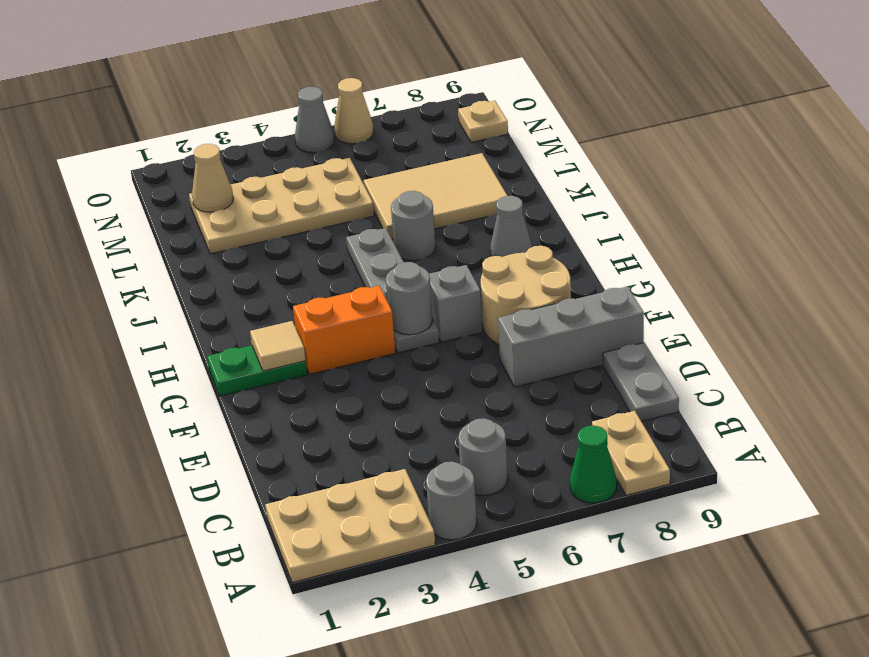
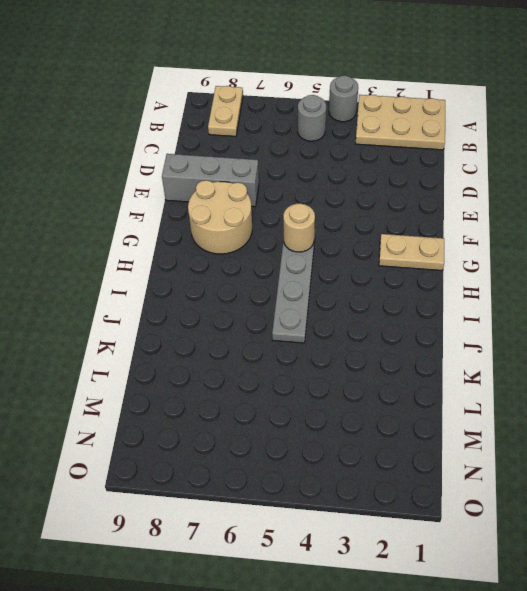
tan 1x2 plate [379,234,444,271] -> green 1x2 plate [207,345,307,396]
tan 1x1 round brick [283,204,315,252] -> grey 1x1 round brick [386,262,433,335]
none -> green 1x1 cone [570,426,617,503]
none -> grey 1x2 plate [603,343,679,421]
none -> orange 1x2 brick [293,286,395,374]

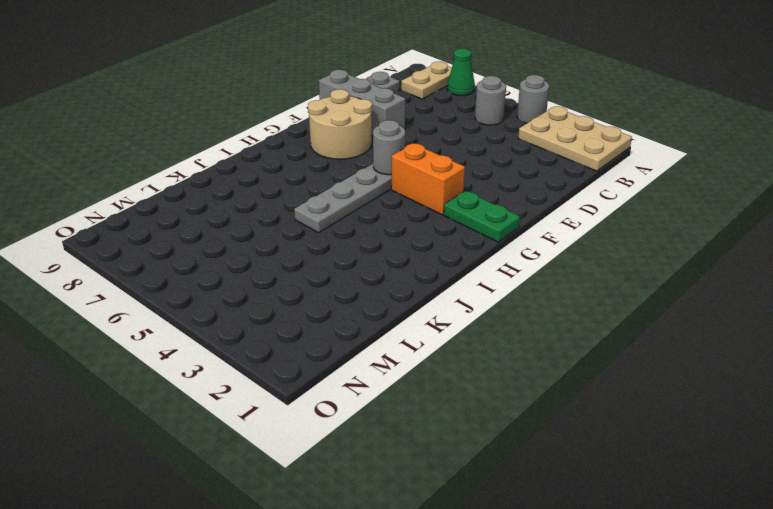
none -> grey 1x1 brick [429,265,483,342]
none -> grey 1x1 cone [490,196,532,257]
none -> grey 1x1 round brick [391,191,436,260]

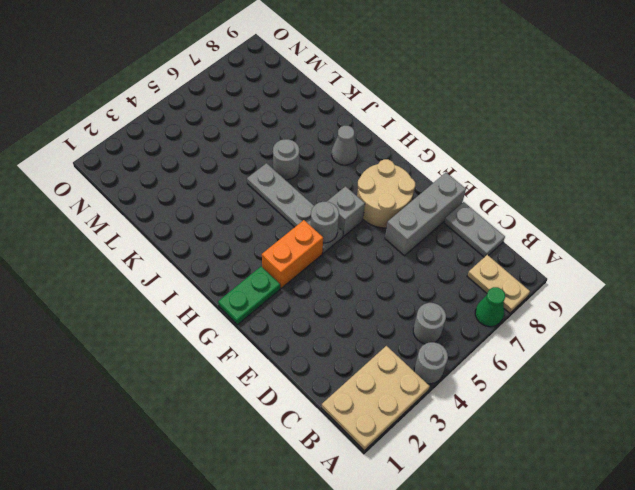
none -> tan 2x3 tile [364,153,507,239]
none -> tan 2x4 plate [189,158,374,254]
none -> tan 1x1 plate [458,101,508,142]

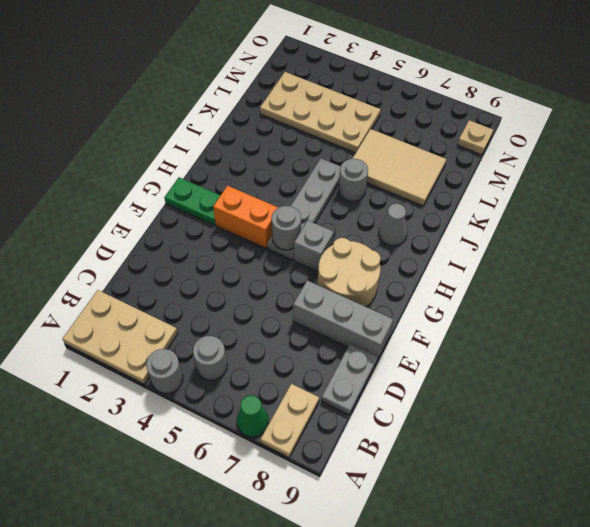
none -> grey 1x1 cone [295,87,334,153]
none -> tan 1x1 cone [334,78,374,144]
none -> tan 1x1 tile [250,321,306,371]

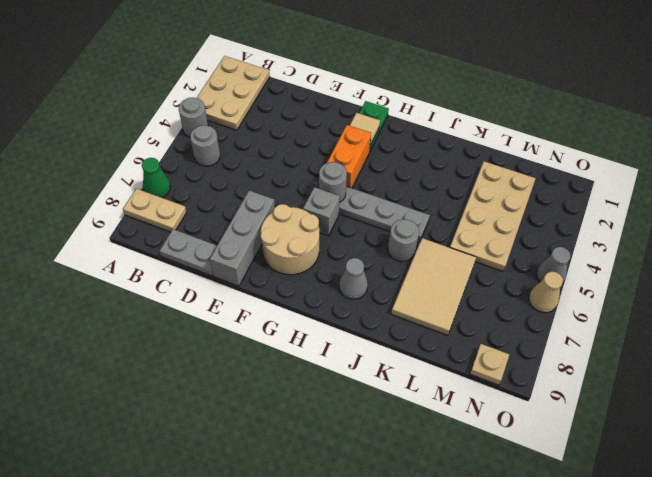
none -> tan 1x1 cone [192,144,233,212]

